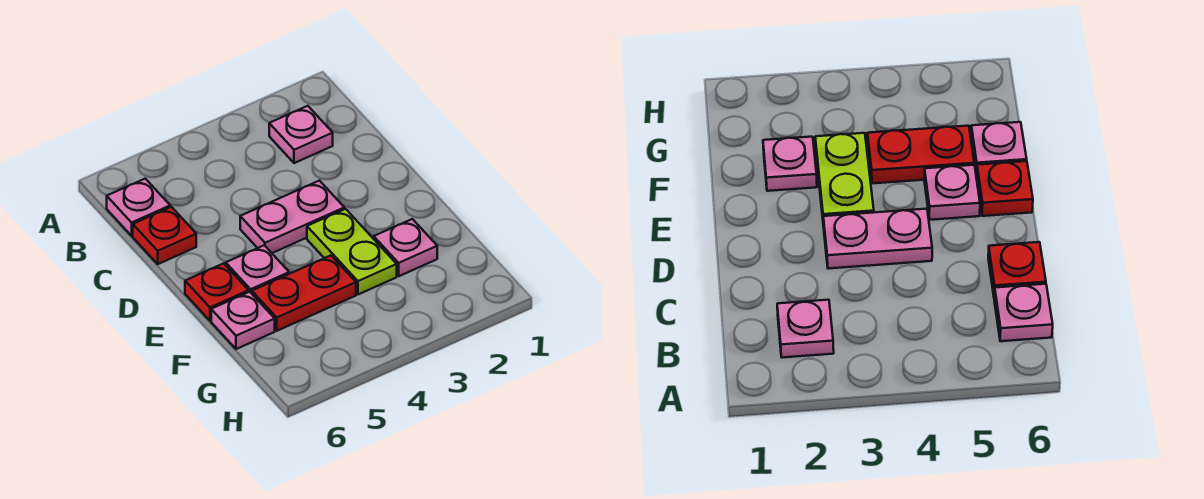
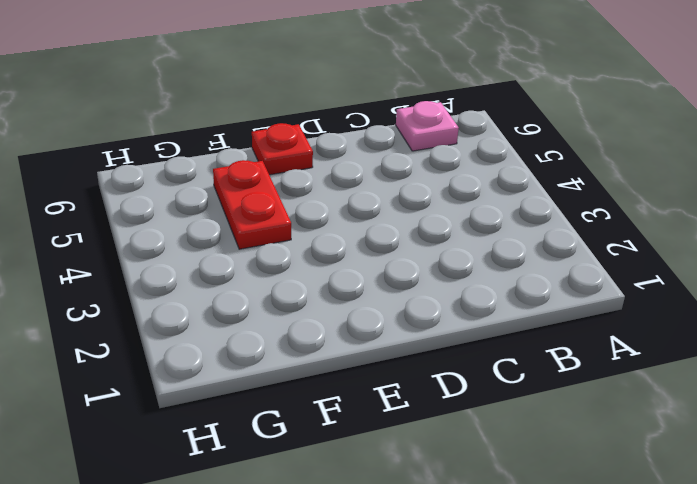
none -> pink 1x1 plate [269,106,333,163]
none -> red 1x1 plate [133,207,196,264]

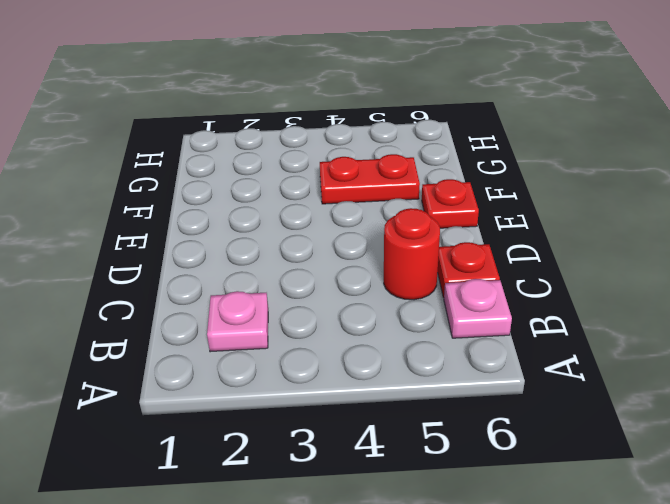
red 1x1 round brick [384,208,440,300] -> none
none -> pink 1x2 plate [240,181,344,253]
none -> lime 1x2 plate [307,209,397,294]

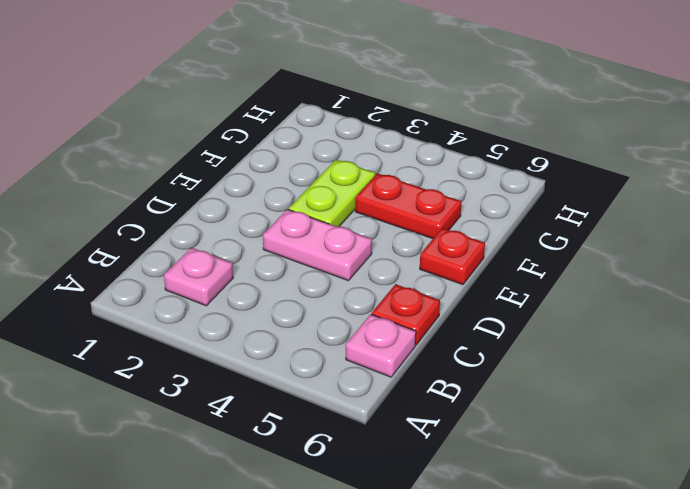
none -> pink 1x1 plate [226,245,289,293]
none -> pink 1x1 plate [374,219,437,276]

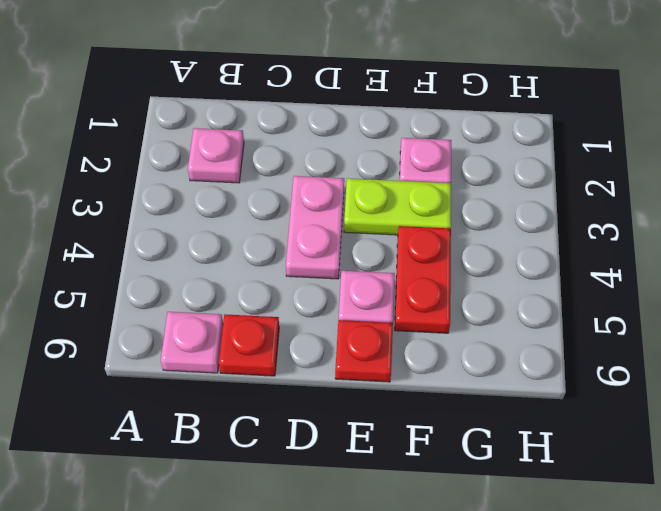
none -> pink 1x1 plate [211,292,275,349]

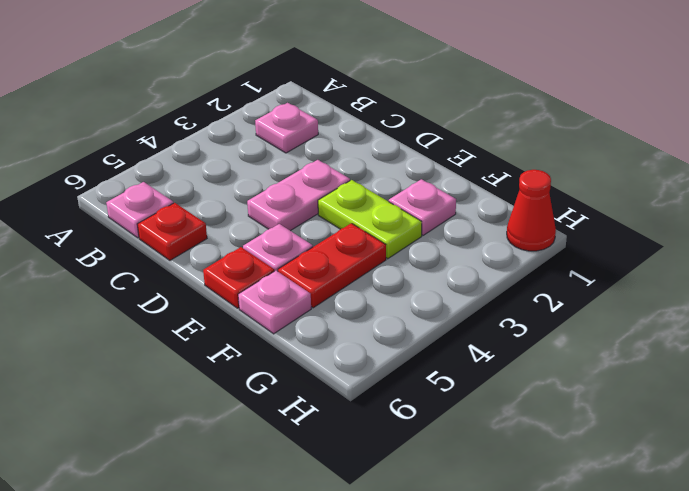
red 1x1 cone [507,170,556,251] -> none

